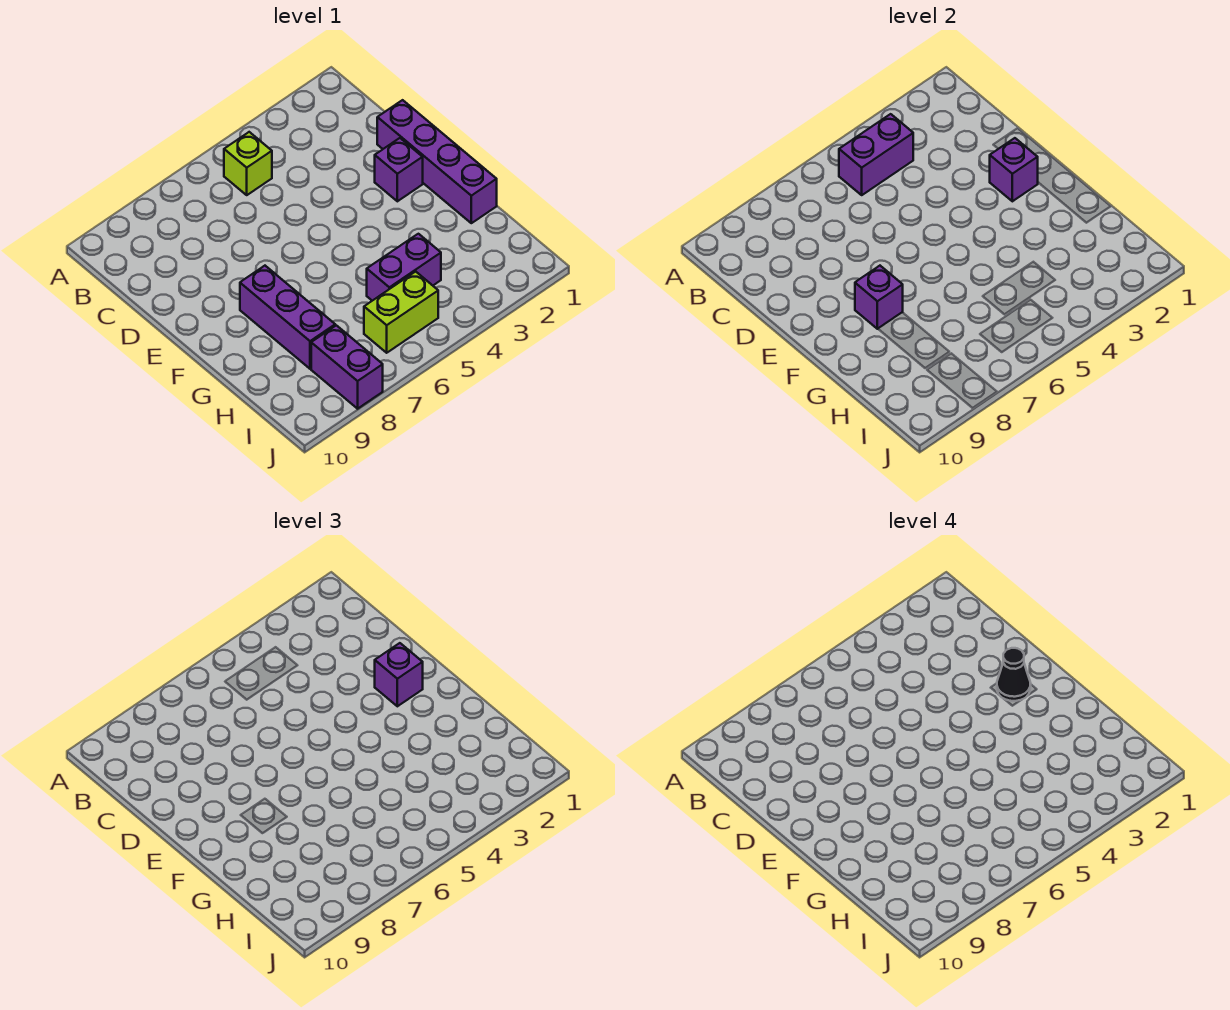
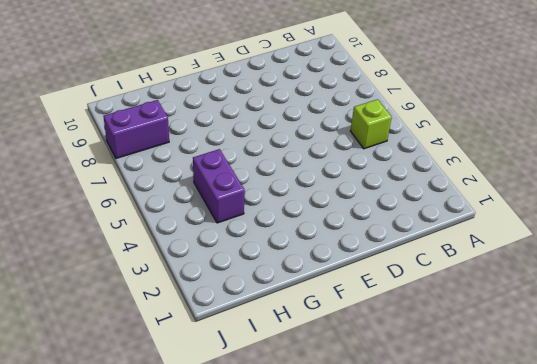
none -> purple 1x4 brick [377,100,497,223]
none -> purple 1x1 brick [375,138,423,201]
none -> purple 1x3 brick [240,266,335,369]

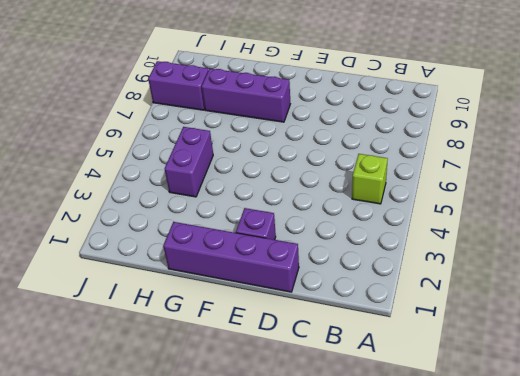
none -> lime 1x2 brick [364,272,438,353]
none -> purple 1x2 brick [839,114,913,195]
none -> purple 1x1 brick [990,138,1038,201]

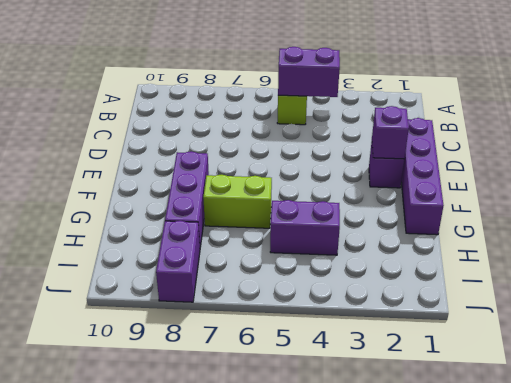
lime 1x2 brick [203,175,272,228] -> lime 1x2 brick moved to [364,272,438,353]
none -> purple 1x1 brick [855,266,903,329]
none -> purple 1x1 brick [375,643,423,706]
none -> black 1x1 cone [997,648,1031,701]

